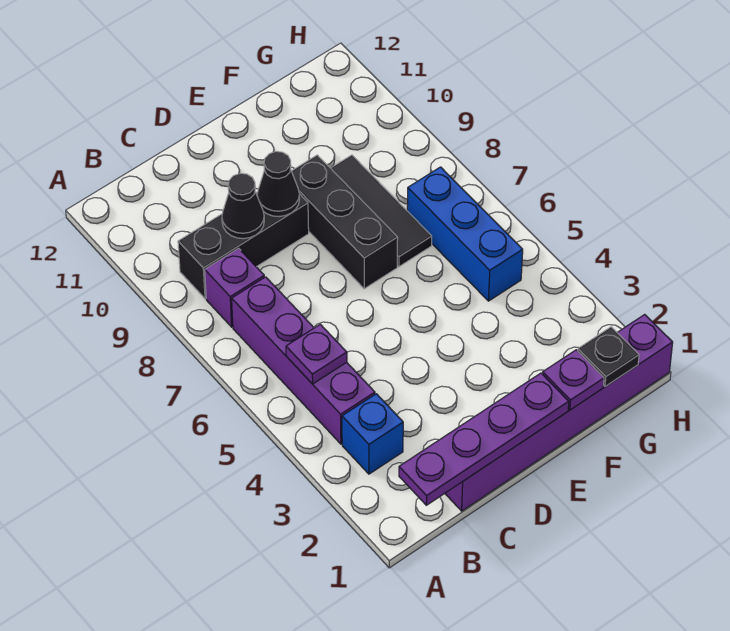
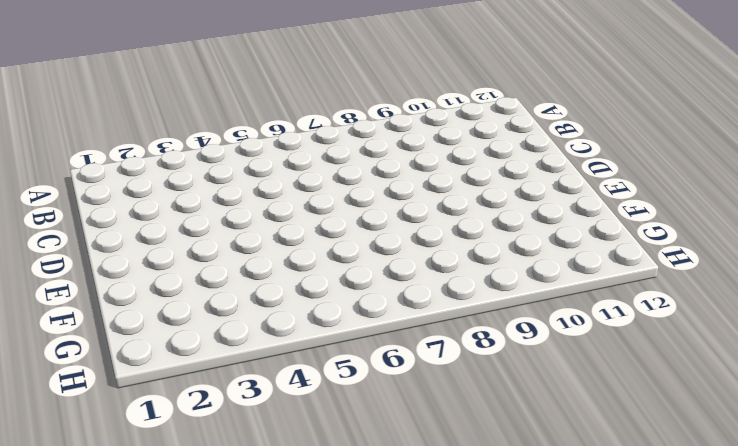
none -> blue 1x1 brick [342,394,403,474]
none -> purple 1x4 brick [232,277,375,444]
none -> purple 1x1 brick [205,248,264,327]

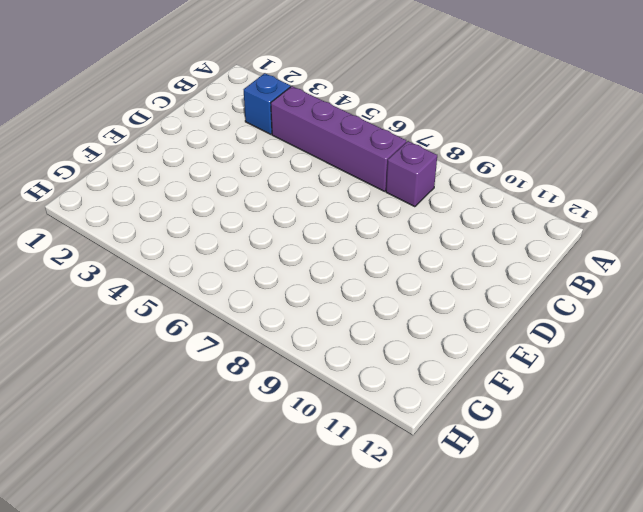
none -> black 1x3 brick [178,192,309,299]
none -> purple 1x6 brick [445,314,673,511]
none -> black 1x3 brick [292,155,398,289]

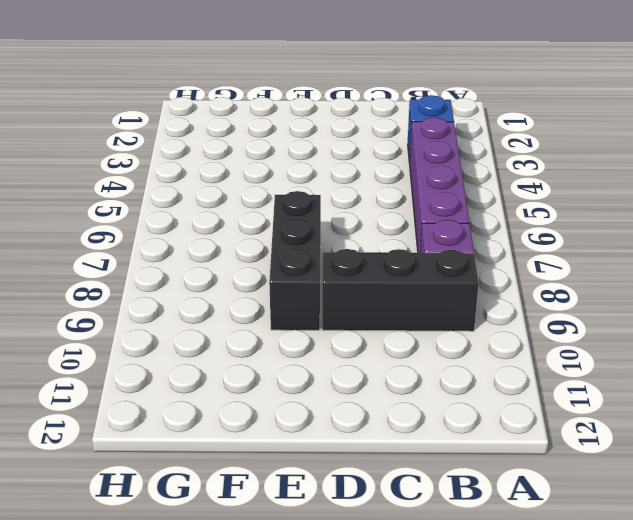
none -> purple 1x6 brick [445,314,673,511]
none -> black 1x3 tile [331,155,432,267]
none -> blue 1x3 brick [407,167,523,301]

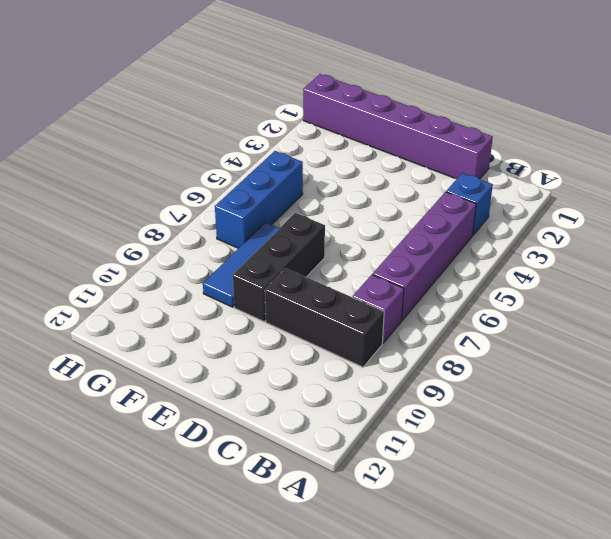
blue 1x3 tile [203,222,279,307] -> black 1x3 tile [331,155,432,267]
none -> purple 1x4 plate [399,373,569,505]
none -> purple 1x1 plate [286,324,347,384]
none -> black 1x1 cone [222,174,264,239]

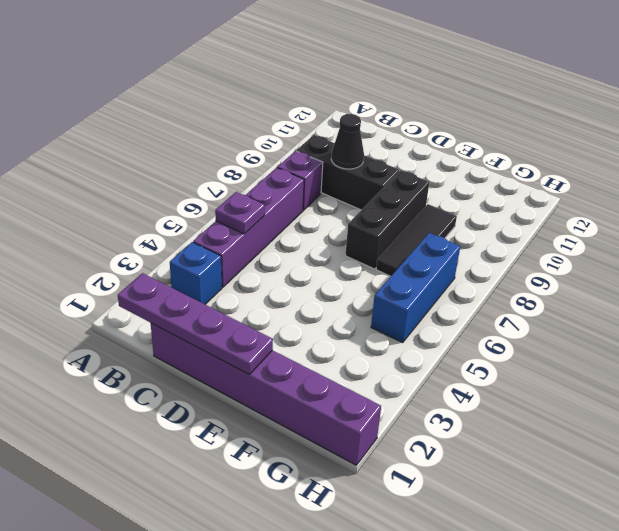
none -> black 1x1 cone [257,152,300,217]
none -> purple 1x1 plate [543,350,604,410]
none -> black 1x1 plate [578,327,639,387]

